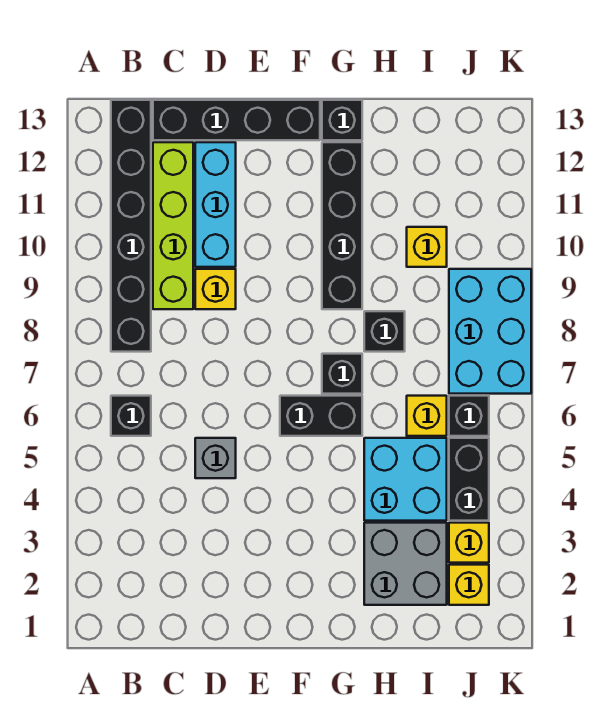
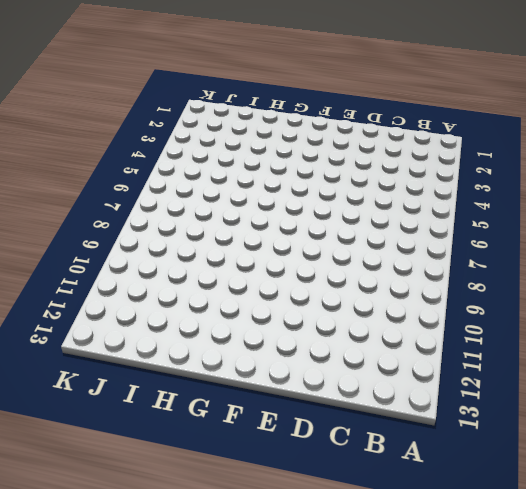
none -> black 1x1 brick [111,396,151,436]
none -> black 1x6 brick [111,100,151,352]
none -> lime 1x4 brick [153,142,193,309]

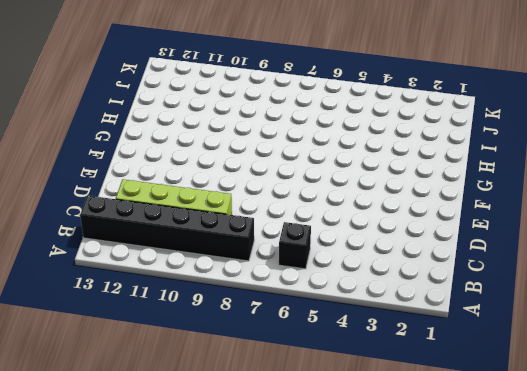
none -> black 1x4 brick [153,100,320,140]
none -> grey 1x1 brick [195,438,236,478]
none -> yellow 1x1 brick [195,269,236,309]

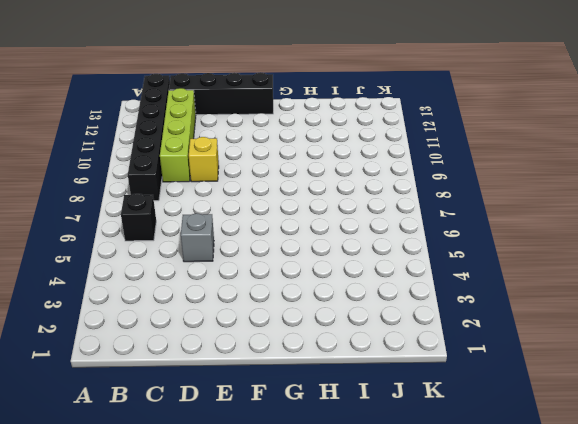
none -> cyan 1x3 brick [195,142,236,267]
none -> black 1x2 brick [280,396,362,436]
none -> black 1x1 brick [322,354,362,394]

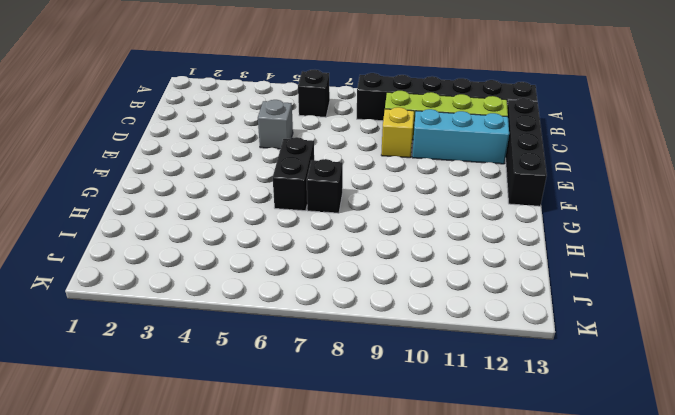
none -> black 1x4 brick [322,142,362,309]
none -> black 1x1 brick [322,100,362,140]
none -> grey 2x2 brick [364,523,447,605]

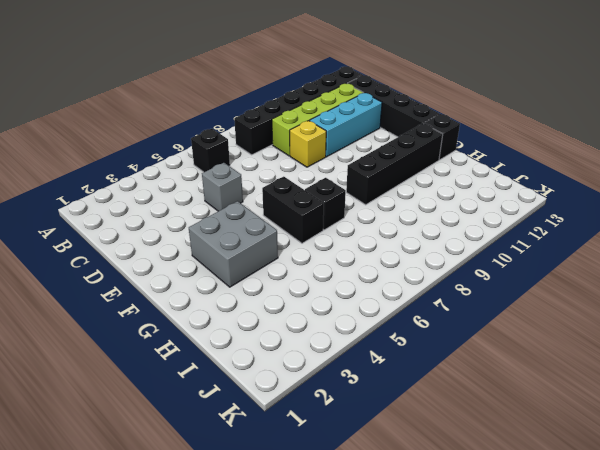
grey 2x2 brick [189,201,278,287] -> grey 2x2 brick moved to [364,523,447,605]
none -> cyan 2x2 brick [364,438,447,521]
none -> black 1x1 brick [364,311,405,352]
none -> yellow 1x1 brick [407,396,447,436]

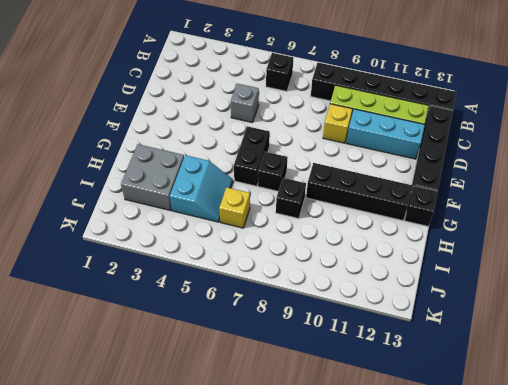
cyan 2x2 slope [170,155,233,222] -> cyan 2x2 brick [364,438,447,521]
none -> yellow 1x1 brick [407,227,447,267]
none -> yellow 1x1 brick [449,565,489,605]
none -> yellow 1x1 brick [449,523,489,563]

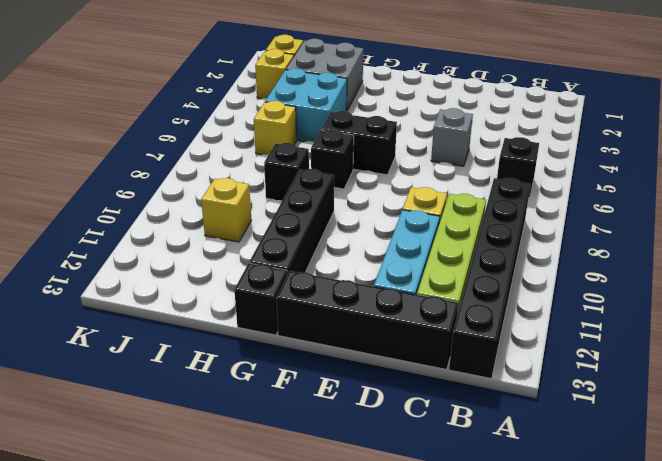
none -> black 1x2 brick [449,438,489,521]
none -> black 1x1 brick [449,396,489,436]
none -> cyan 2x3 brick [449,269,531,394]

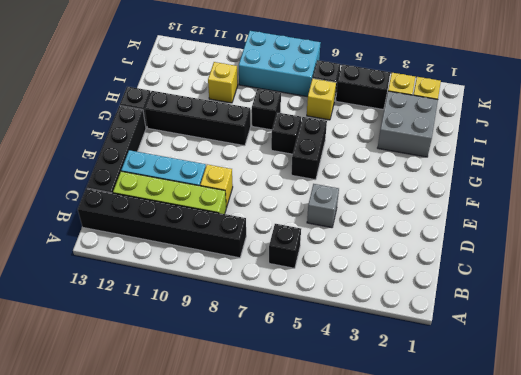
none -> cyan 2x2 brick [364,438,447,521]

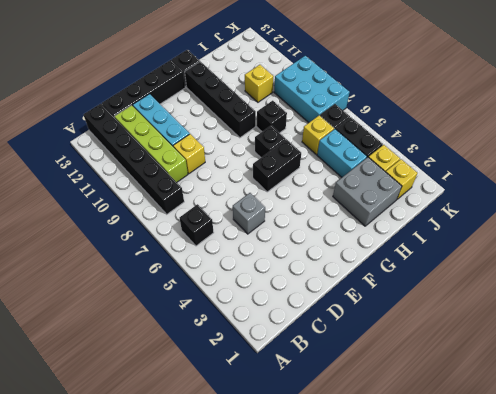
cyan 1x2 brick [317,129,367,177] -> cyan 2x2 brick [364,438,447,521]

